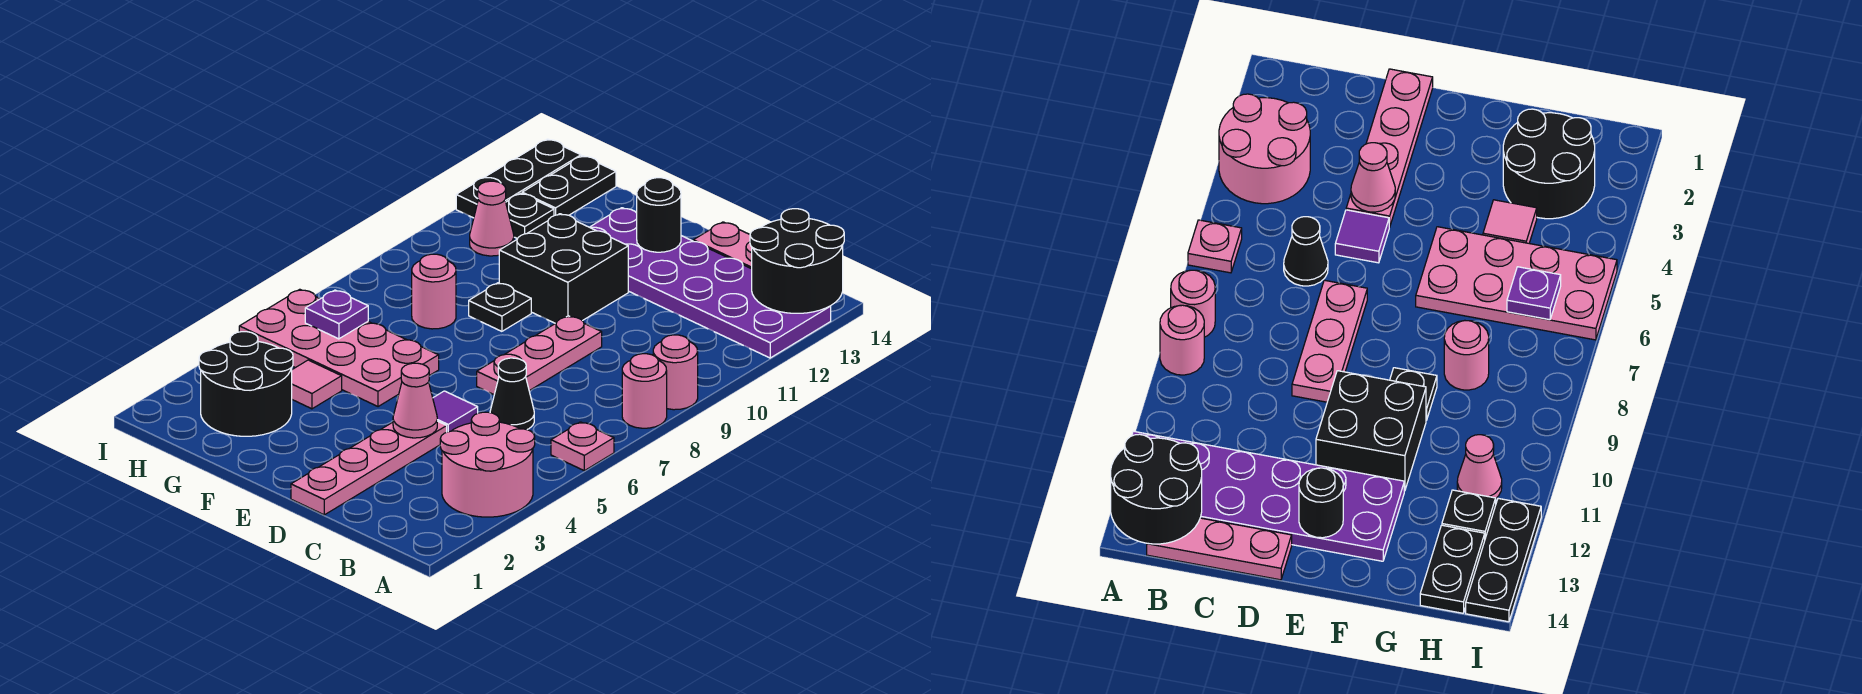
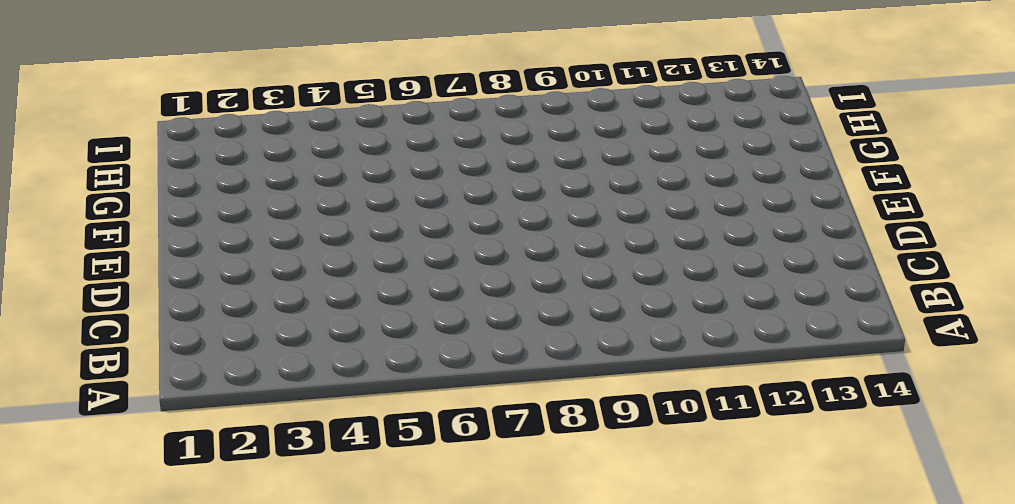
none -> pink 2x2 round brick [440,412,535,517]
none -> pink 1x1 plate [551,422,614,471]
none -> pink 1x1 round brick [622,354,667,428]

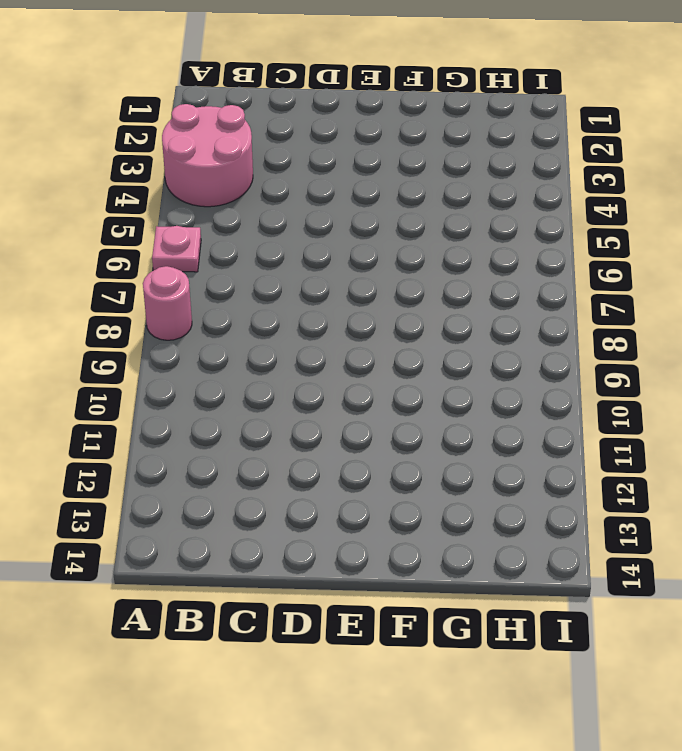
none -> pink 1x1 round brick [653,335,698,410]
none -> purple 2x6 plate [590,208,831,358]
none -> pink 1x3 plate [693,222,752,269]

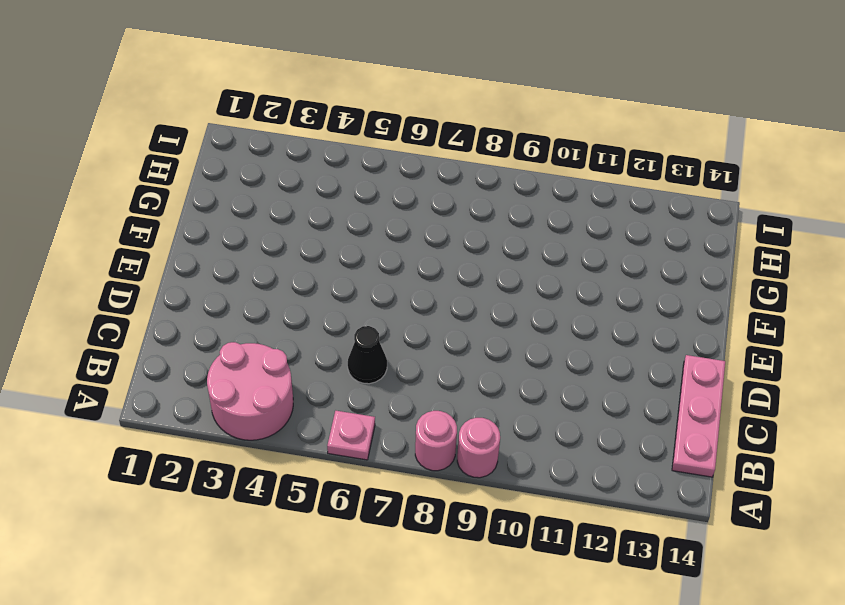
none -> purple 2x6 plate [590,208,831,358]
none -> pink 1x4 plate [291,421,447,515]
none -> purple 1x1 tile [433,391,478,432]

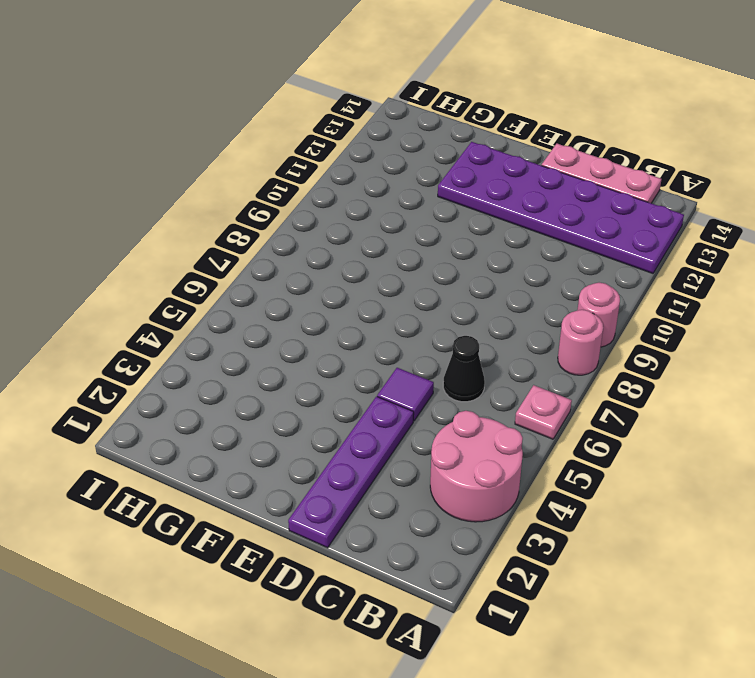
purple 1x4 plate [288,396,414,548] -> pink 1x4 plate [291,421,447,515]
none -> pink 1x3 plate [477,316,602,394]
none -> black 2x2 brick [499,214,628,323]
none -> pink 2x4 plate [239,289,439,407]

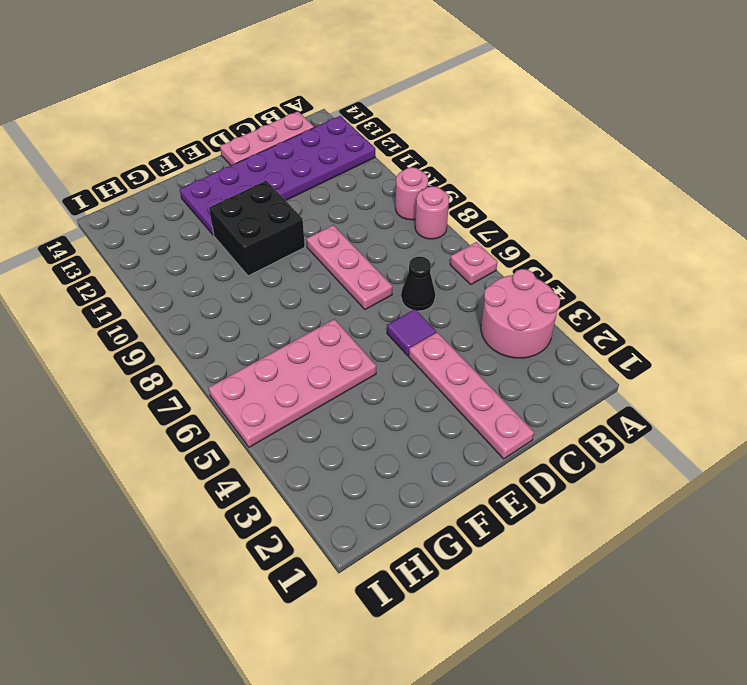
none -> black 1x1 plate [469,283,531,331]
none -> black 2x2 round brick [199,332,293,436]
none -> pink 1x1 tile [292,360,342,409]

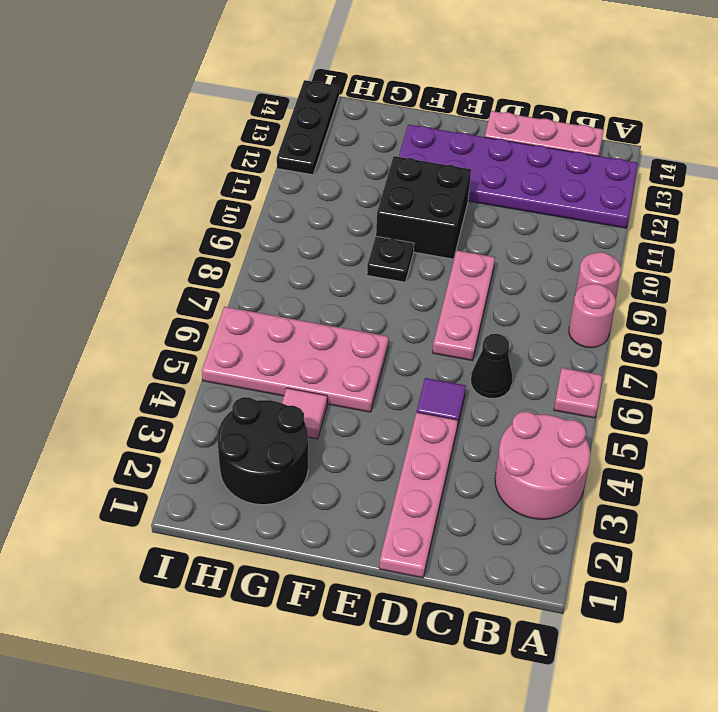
none -> pink 1x1 round brick [412,254,456,329]
none -> pink 1x1 cone [470,181,514,256]
none -> black 1x1 plate [506,193,554,239]

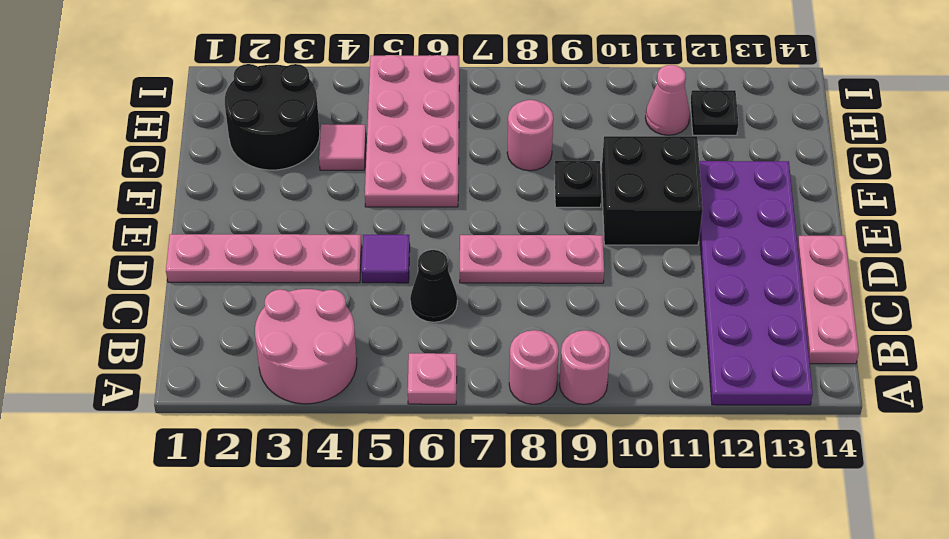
none -> black 1x2 plate [522,156,616,216]
none -> black 1x3 plate [456,139,581,218]
none -> black 2x2 round brick [750,209,844,313]

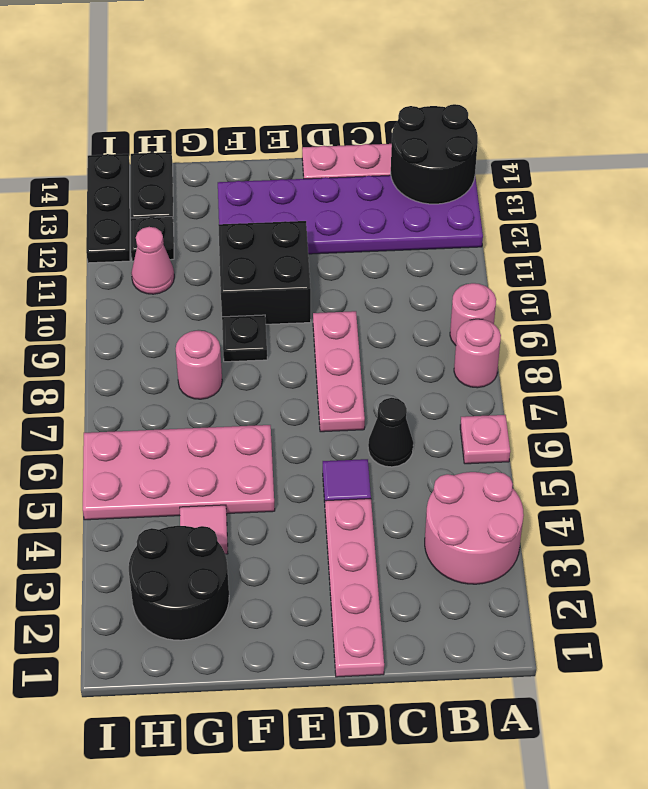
none -> pink 1x1 cone [393,363,437,438]
none -> black 1x1 round brick [637,178,681,252]
none -> purple 1x1 plate [305,290,368,339]

